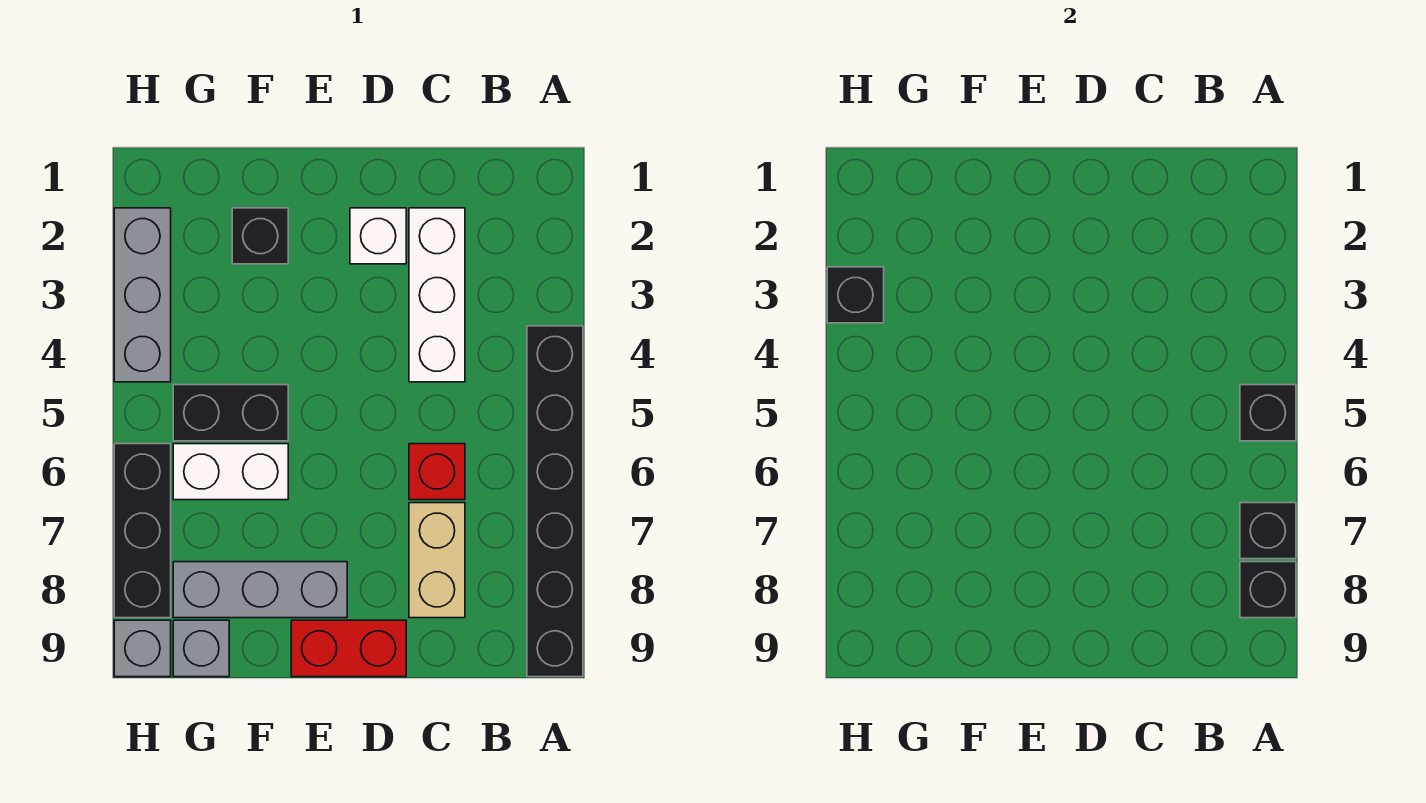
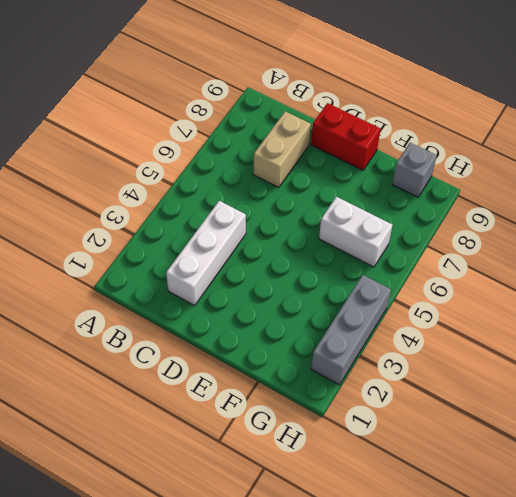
none -> black 1x6 brick [527,326,583,677]
none -> red 1x1 brick [409,444,465,500]
none -> white 1x1 brick [350,208,406,264]

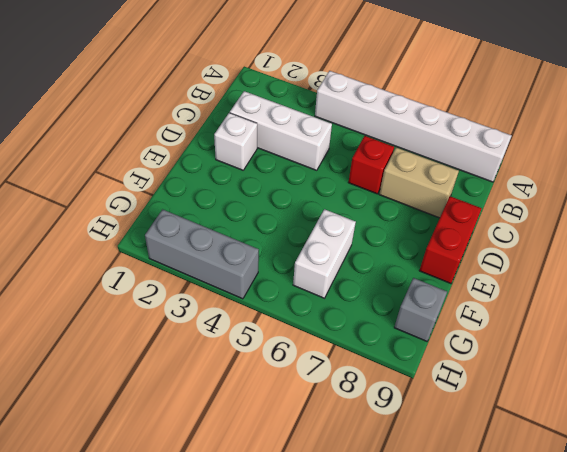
white 1x6 brick [315,71,512,182] -> black 1x6 brick [527,326,583,677]
none -> grey 1x3 brick [173,562,347,618]
none -> black 1x1 brick [232,208,288,264]
none -> black 1x2 brick [173,385,288,441]

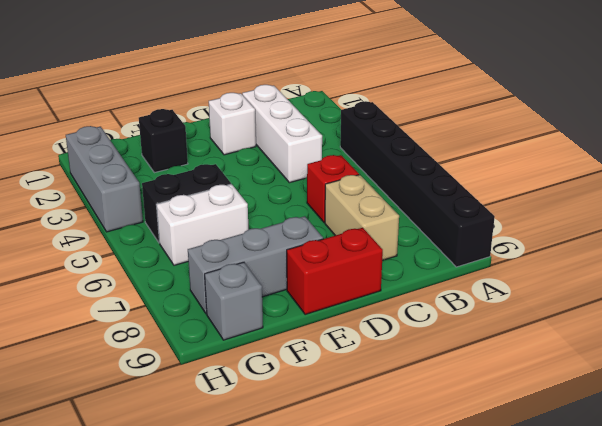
none -> black 1x3 brick [114,444,171,618]
none -> grey 1x1 brick [114,620,171,677]
none -> black 1x1 brick [1240,385,1296,441]

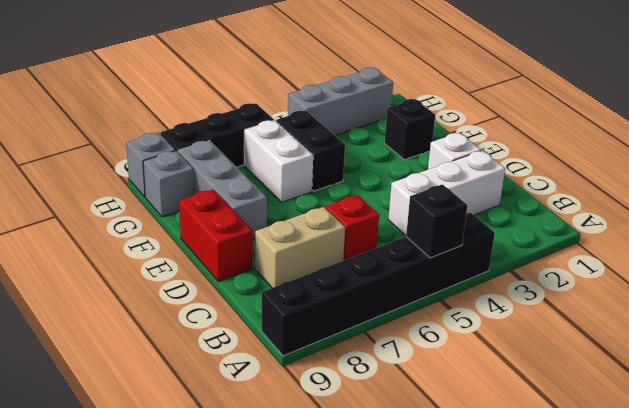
none -> black 1x1 brick [1240,503,1296,559]
none -> black 1x1 brick [1240,562,1296,618]
none -> black 1x1 brick [827,267,884,323]

